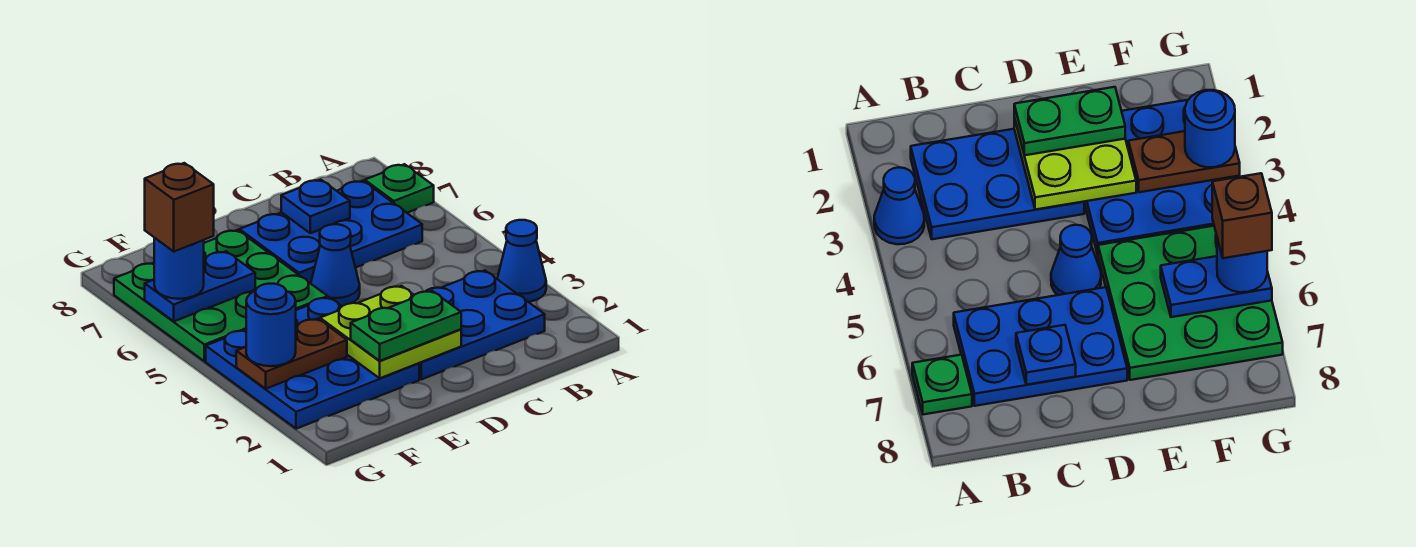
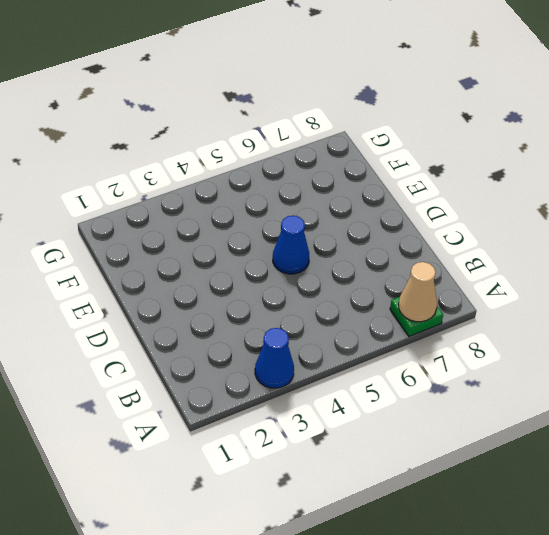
tan 1x1 cone [399,262,437,322] -> none
none -> blue 2x3 plate [419,271,545,379]
none -> blue 2x3 plate [239,181,422,283]
none -> blue 3x3 plate [206,297,419,429]

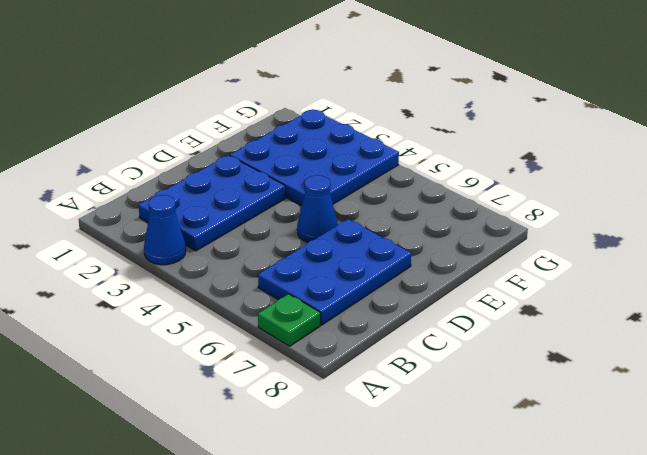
none -> green 3x3 plate [114,230,328,361]
none -> blue 1x1 plate [281,180,350,233]
none -> lime 2x2 plate [320,286,461,378]

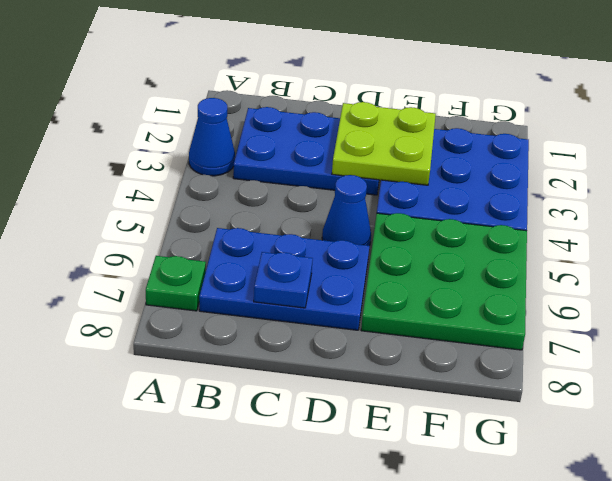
none -> brown 1x2 plate [236,319,347,389]
none -> blue 1x2 plate [145,251,255,321]
none -> green 1x2 plate [351,291,461,361]

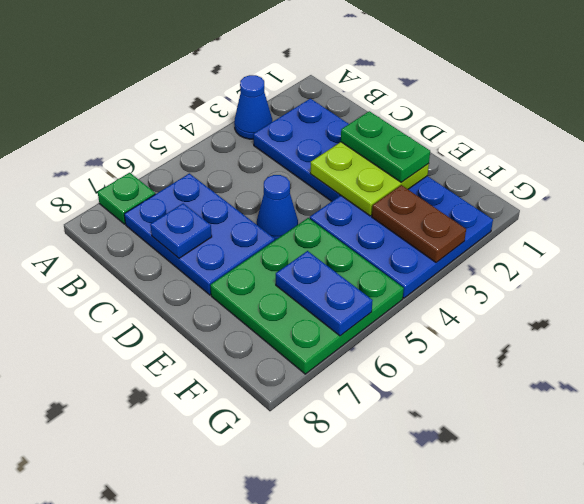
none -> blue 1x1 round brick [246,284,296,366]
none -> blue 1x1 round brick [154,238,204,299]
none -> brown 1x1 brick [145,163,214,251]

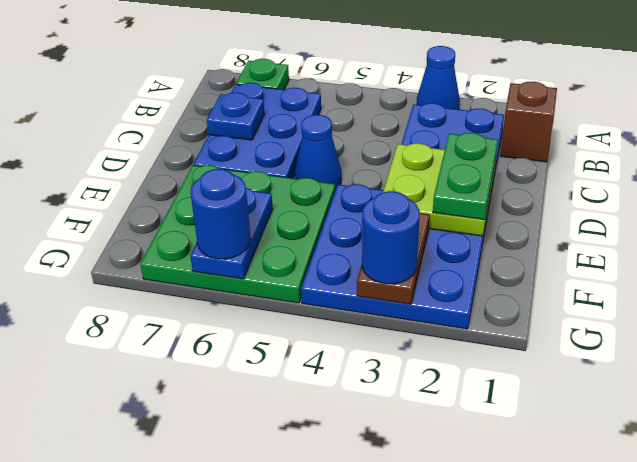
brown 1x1 brick [500,82,557,162] -> brown 1x1 brick moved to [145,163,214,251]

